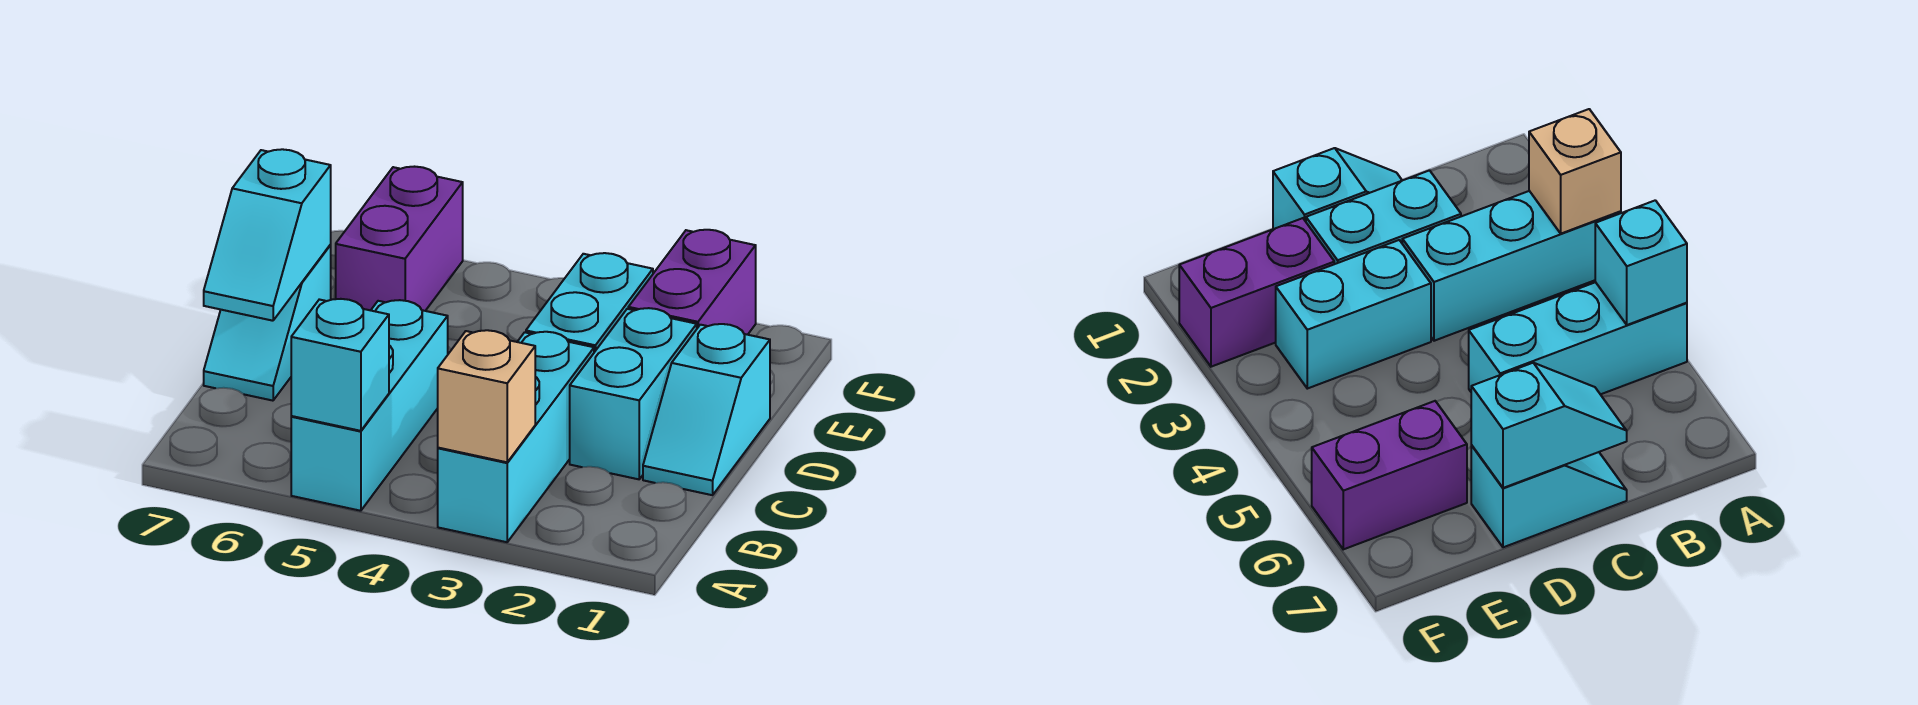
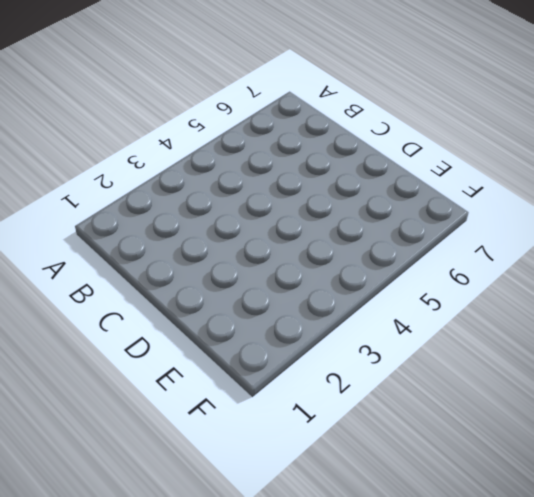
none -> cyan 1x3 brick [438,332,594,542]
none -> cyan 1x3 brick [291,300,448,511]

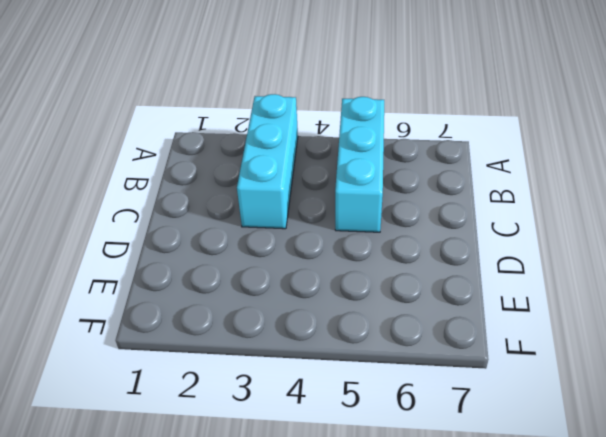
none -> cyan 1x2 slope [643,324,770,495]
none -> cyan 1x2 brick [570,308,697,479]

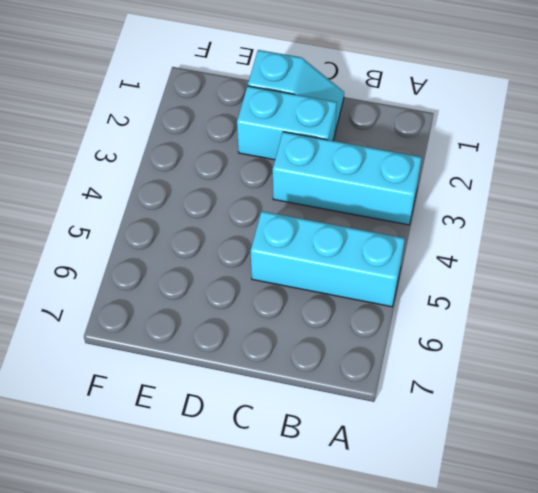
none -> cyan 1x2 slope [204,245,331,401]
none -> cyan 1x2 brick [526,253,653,352]

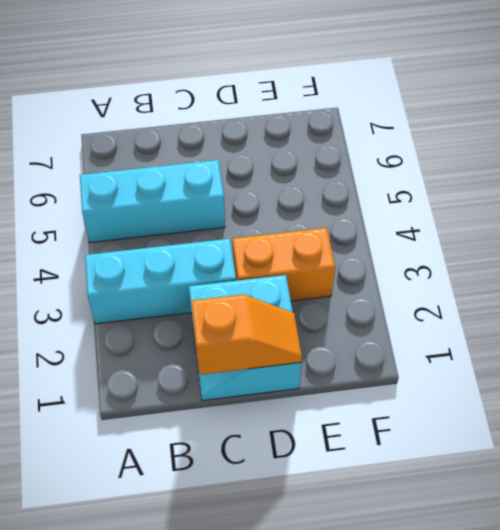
orange 1x2 slope [191,294,302,375] -> none
orange 1x2 brick [233,228,335,301] -> cyan 1x2 brick [526,253,653,352]
none -> cyan 1x2 slope [204,245,331,401]
none -> purple 1x2 brick [628,230,756,335]

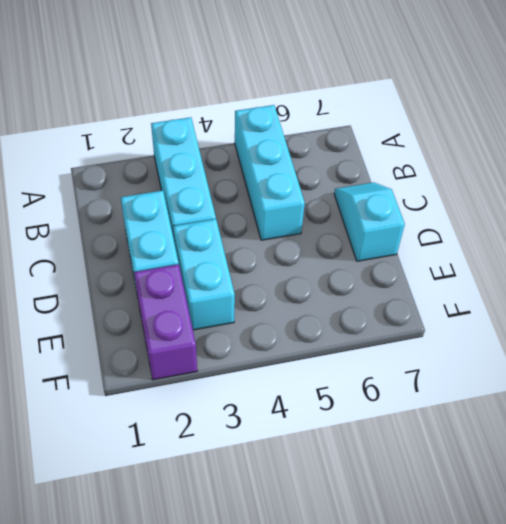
none -> cyan 1x2 slope [643,324,770,495]
none -> purple 1x2 brick [336,167,463,311]

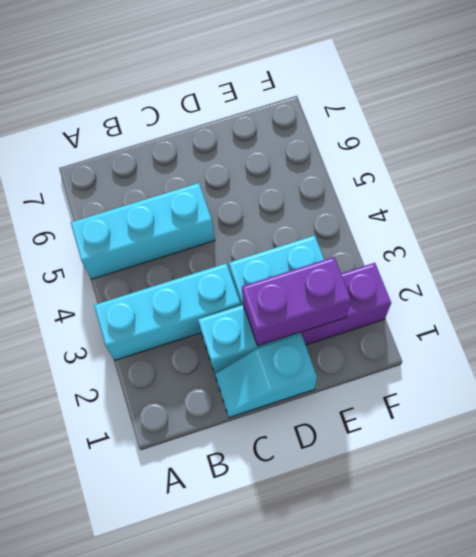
purple 1x2 brick [242,257,351,346] -> purple 1x2 brick moved to [336,167,463,311]
none -> cyan 1x2 slope [204,245,331,401]
none -> tan 1x1 brick [438,330,535,462]

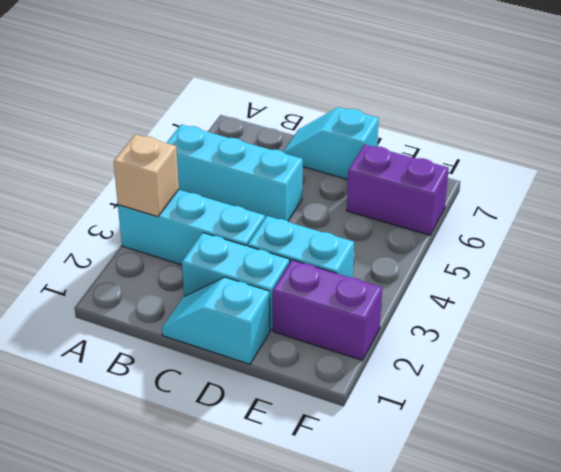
none -> cyan 1x1 brick [291,299,389,431]
none -> cyan 1x2 slope [204,149,331,321]

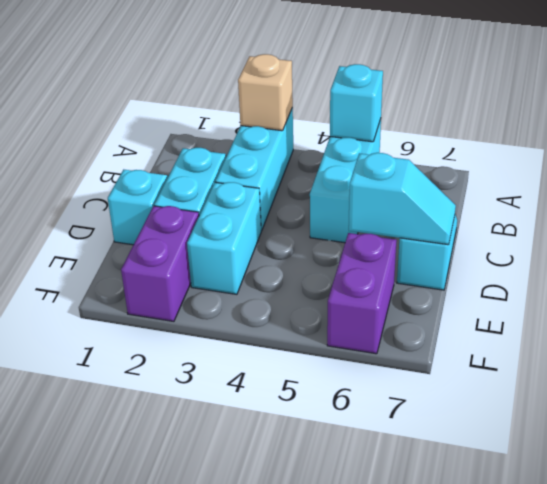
cyan 1x2 slope [349,153,456,245] -> cyan 1x2 slope turned to [204,149,331,321]

